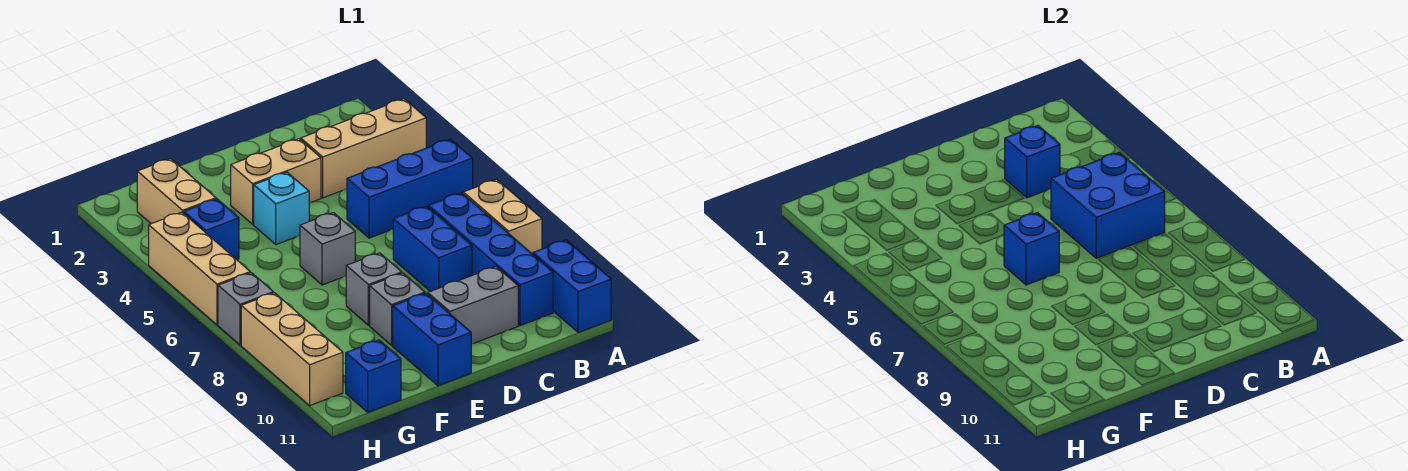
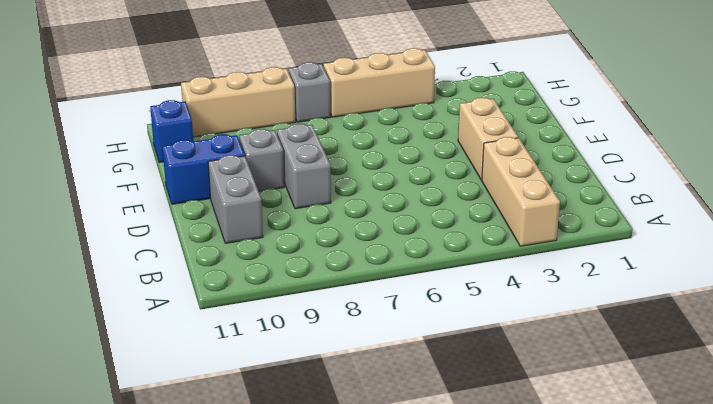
grey 1x2 brick [277,124,331,209] -> grey 1x1 brick [346,253,402,325]
none -> blue 1x3 brick [347,139,473,238]
none -> tan 1x2 brick [463,179,542,254]
none -> blue 1x2 brick [533,240,611,333]

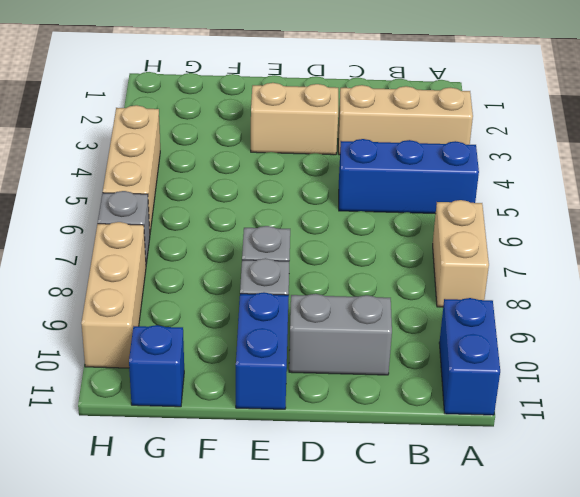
none -> blue 1x4 brick [428,193,553,326]
none -> blue 1x2 brick [393,206,472,291]
none -> cyan 1x1 brick [254,172,309,245]

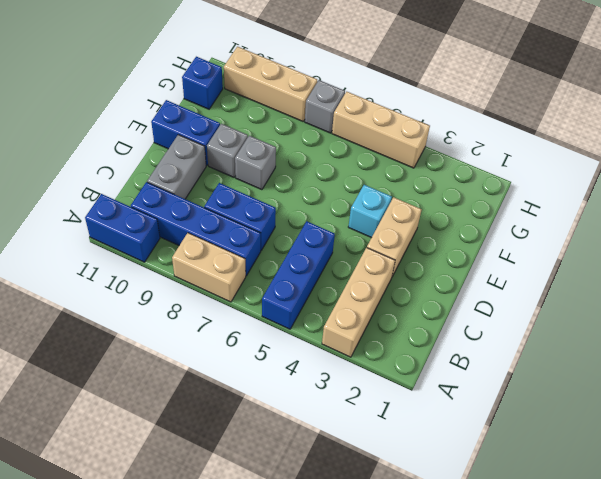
none -> grey 1x1 brick [300,213,355,285]
none -> tan 1x2 brick [137,159,216,224]
none -> blue 1x1 brick [184,199,239,260]

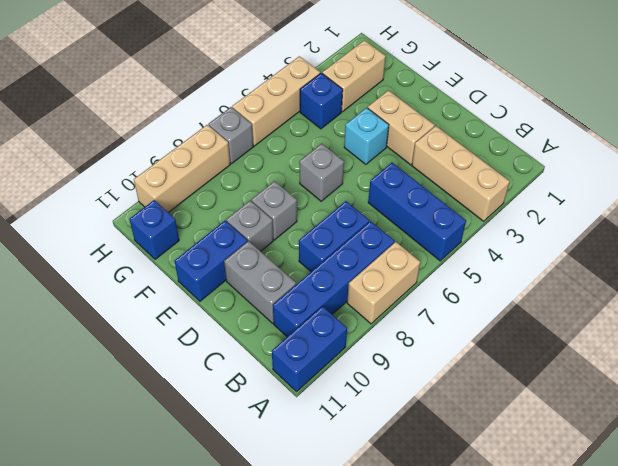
none -> blue 2x2 brick [1051,152,1165,258]
none -> blue 1x1 brick [1005,126,1060,198]
none -> blue 1x1 brick [1004,213,1059,285]

